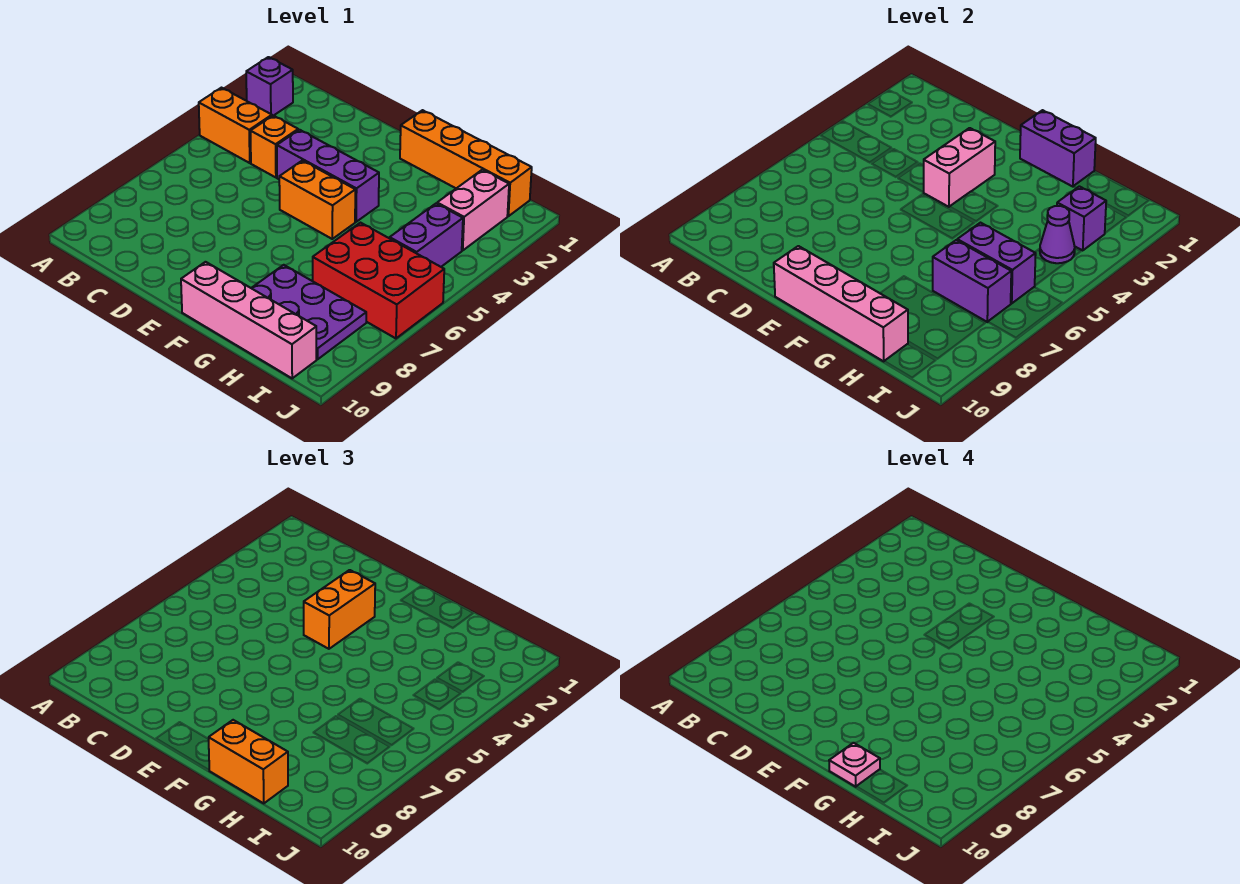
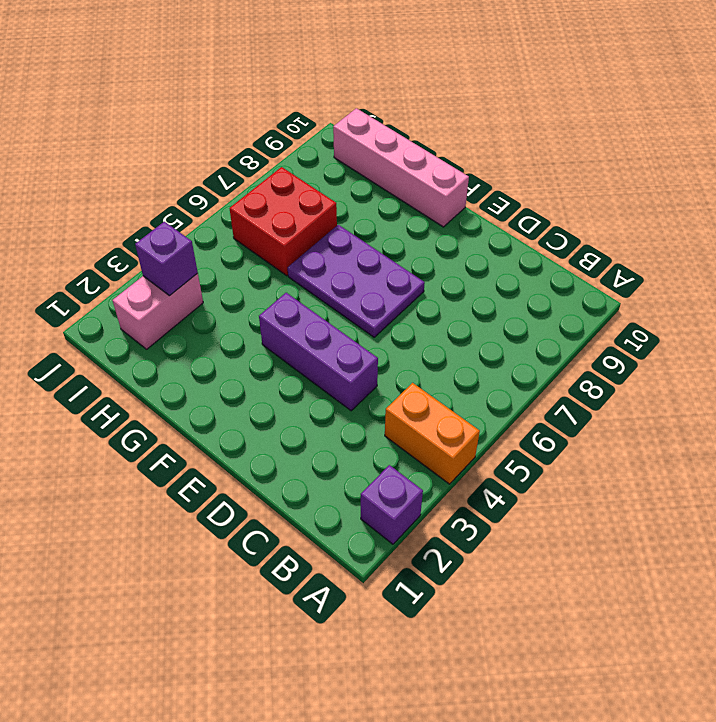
purple 2x3 plate [288,225,425,337] -> purple 2x3 plate moved to [252,265,366,359]
red 2x2 brick [230,167,337,276] -> red 2x3 brick [313,223,444,338]
none -> orange 1x1 brick [251,116,298,177]
none -> orange 1x2 brick [279,161,355,239]
none -> orange 1x4 brick [400,110,532,216]

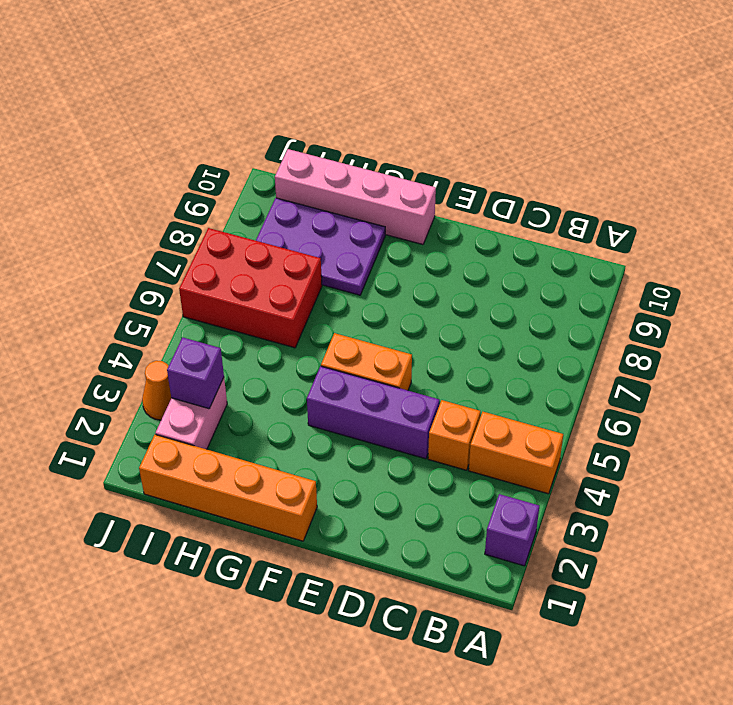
orange 1x1 cone [142,361,171,420] -> none
none -> purple 1x2 brick [390,204,463,267]
none -> pink 1x2 brick [923,128,995,207]
none -> pink 1x4 brick [774,246,908,361]

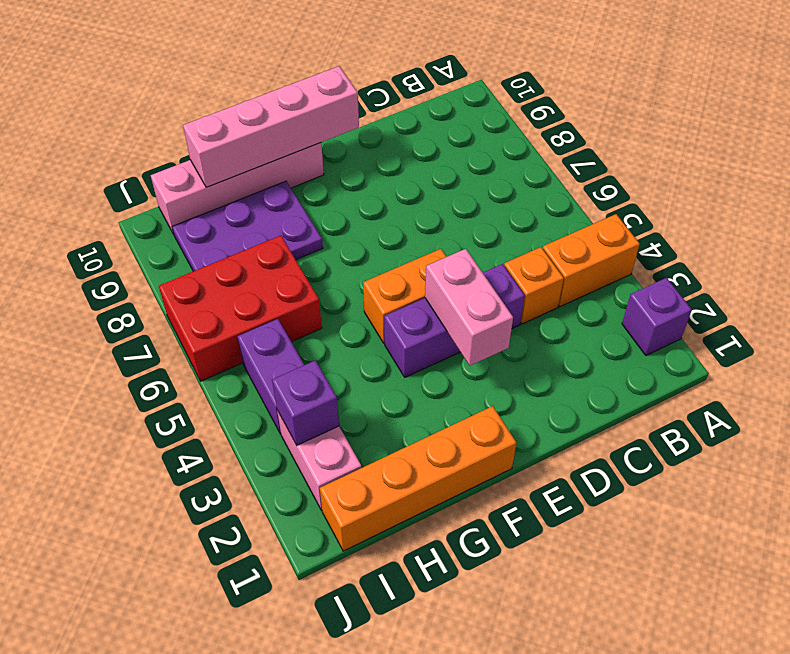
none -> purple 1x2 brick [1020,110,1096,187]
none -> purple 1x2 brick [957,223,1036,303]
none -> purple 1x2 brick [933,240,1011,322]

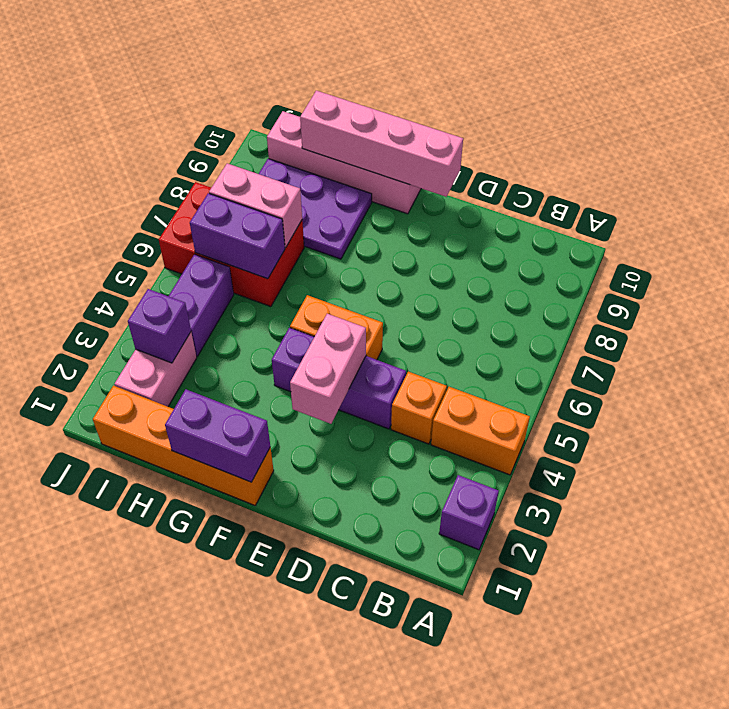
pink 1x2 brick [209,163,302,247] -> purple 1x2 brick [933,240,1011,322]
none -> purple 1x1 cone [1040,206,1075,263]
none -> orange 1x2 brick [304,570,375,649]
none -> orange 1x2 brick [209,720,288,803]

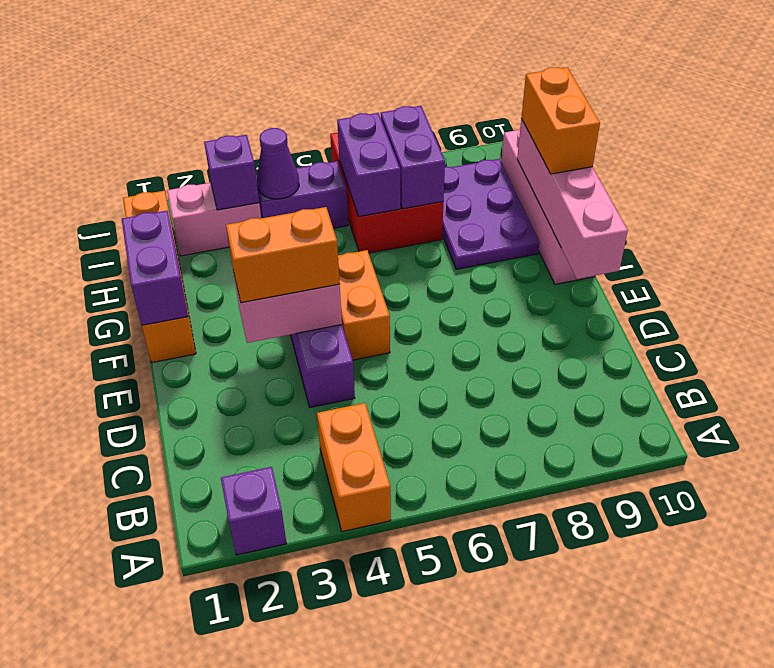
none -> orange 1x1 brick [251,116,298,177]
none -> pink 1x1 plate [829,743,880,787]

